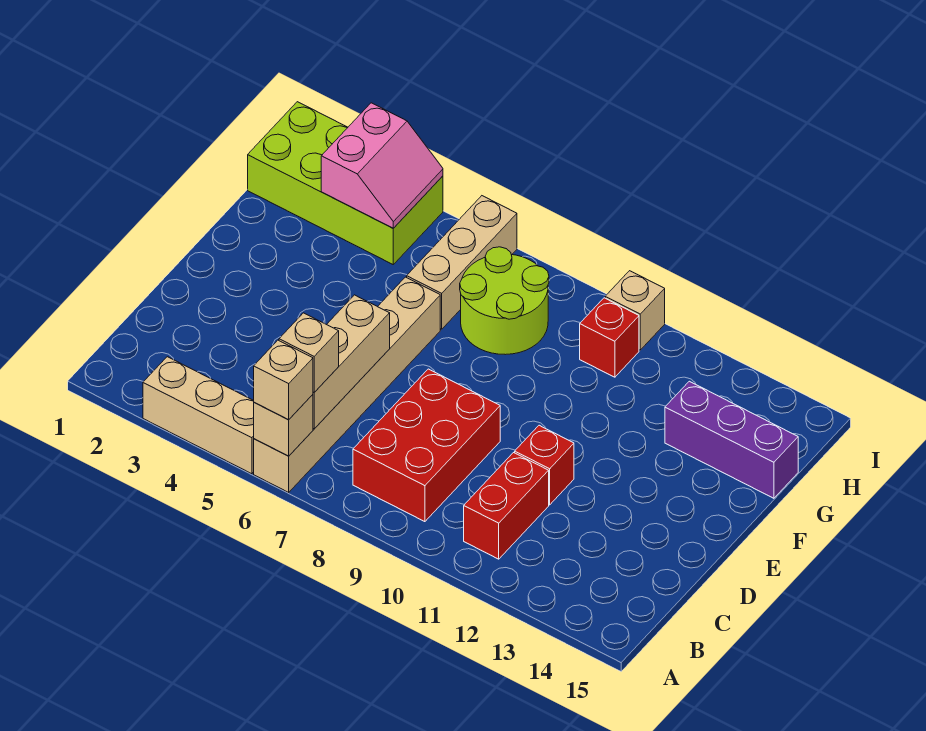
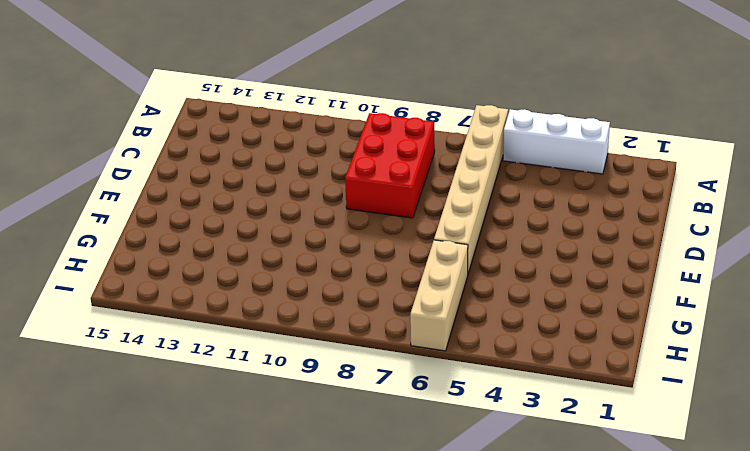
white 1x3 brick [503,109,610,174] -> tan 1x3 brick [143,357,254,474]
none -> red 1x2 brick [464,453,549,559]
none -> red 1x1 brick [515,425,574,505]
none -> lime 2x2 round brick [460,247,549,355]

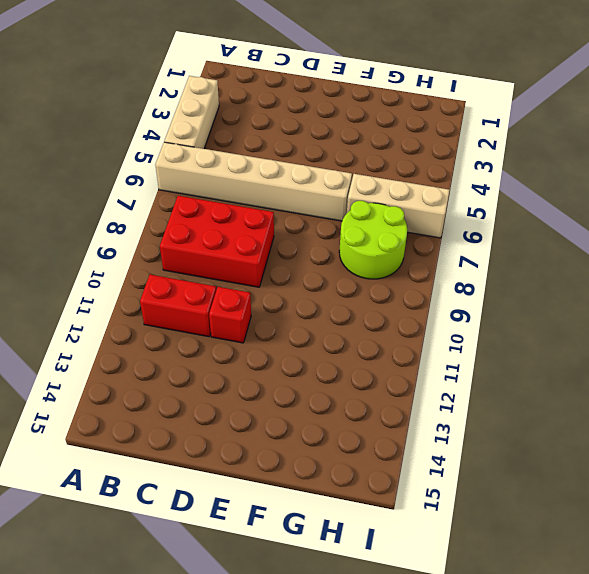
none -> purple 1x3 brick [665,381,798,498]
none -> lime 2x4 brick [248,102,443,264]
none -> red 1x1 brick [580,298,639,377]

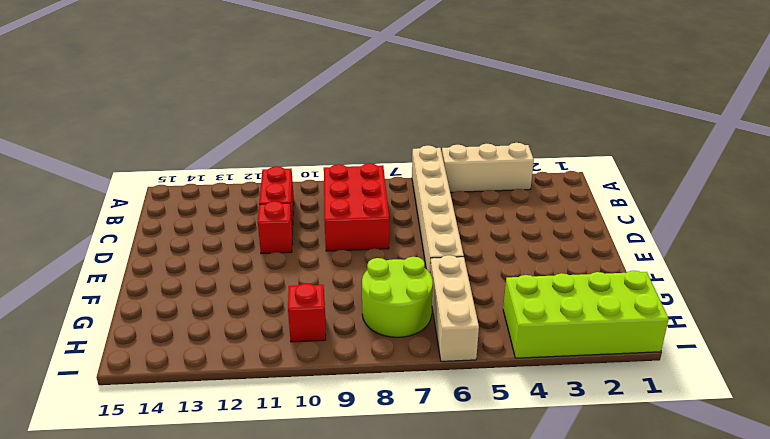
none -> purple 1x3 brick [665,381,798,498]
none -> tan 1x1 brick [605,271,665,350]
none -> tan 1x1 brick [254,395,313,456]

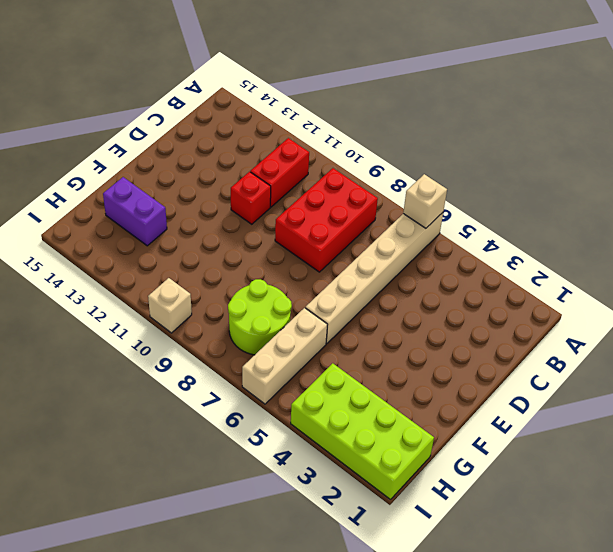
purple 1x2 brick [103,177,167,246] -> purple 1x3 brick [665,381,798,498]
none -> tan 1x3 brick [143,357,254,474]
none -> red 1x1 brick [580,298,639,377]
none -> tan 1x3 brick [313,295,390,429]

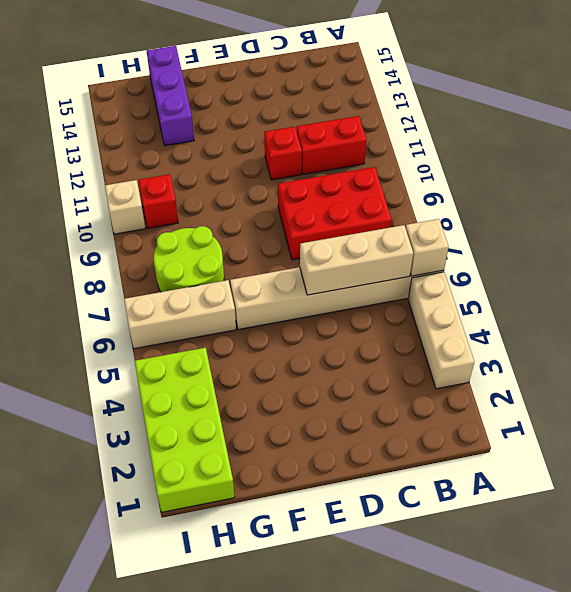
none -> pink 2x2 slope [321,103,443,228]
none -> tan 1x1 brick [254,340,313,420]
none -> tan 1x1 brick [279,313,339,392]

